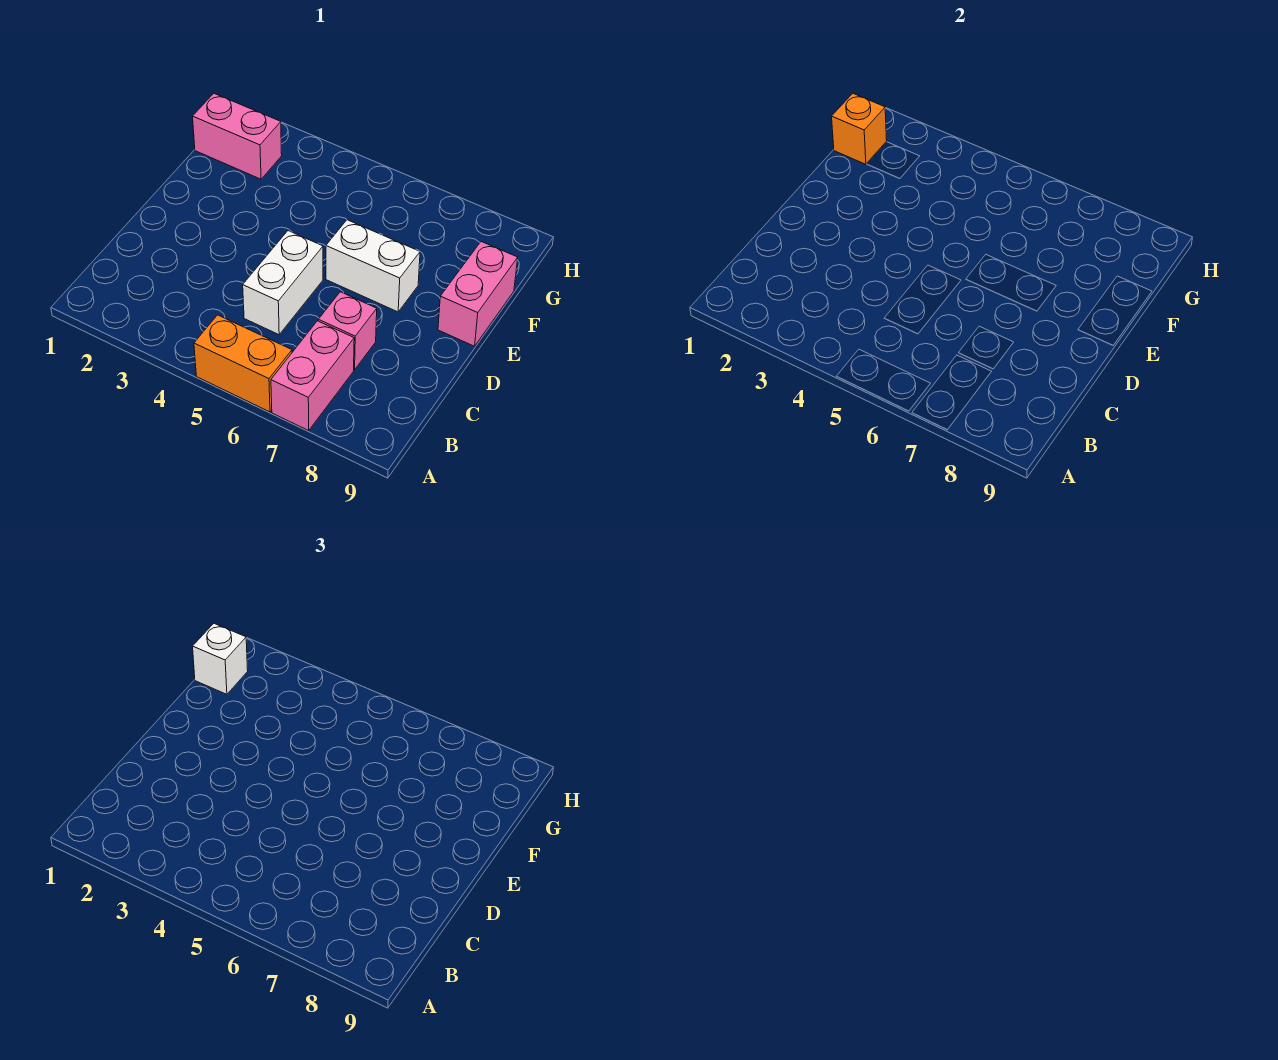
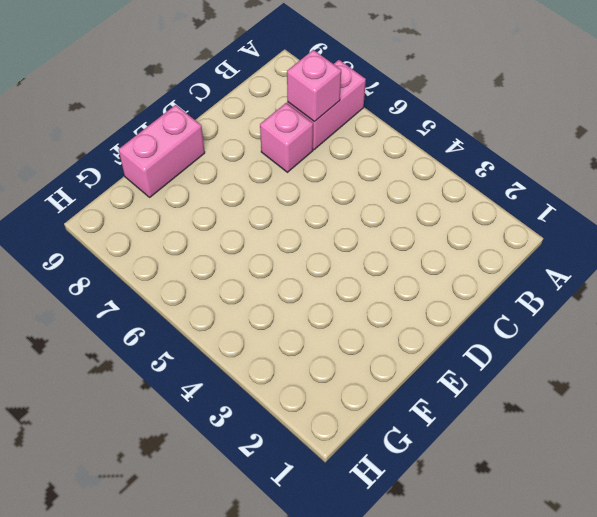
pink 1x1 brick [287,50,341,122] -> none
none -> orange 1x2 brick [194,315,292,412]
none -> white 1x2 brick [243,231,323,335]

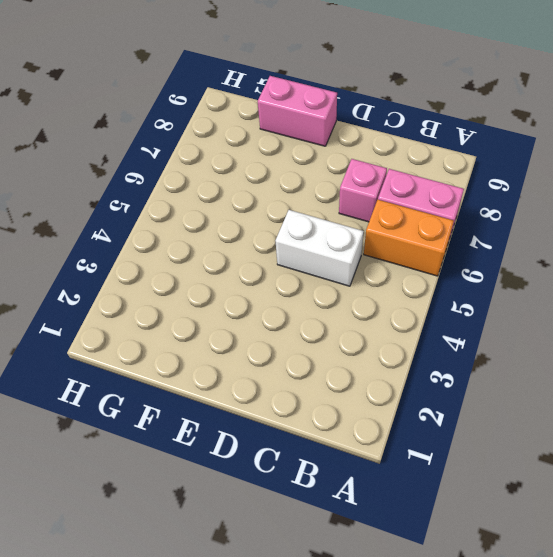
orange 1x2 brick [364,200,454,276] -> orange 1x2 brick turned to [194,315,292,412]
none -> white 1x2 brick [326,220,420,312]
none -> pink 1x2 brick [193,94,282,179]

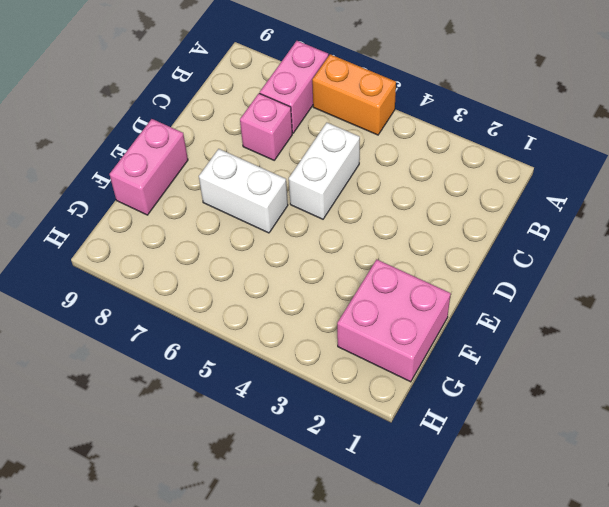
pink 2x2 brick [337,260,451,382] -> pink 1x2 brick [193,94,282,179]
none -> orange 1x1 brick [832,94,887,164]
none -> white 1x1 brick [193,624,248,694]

